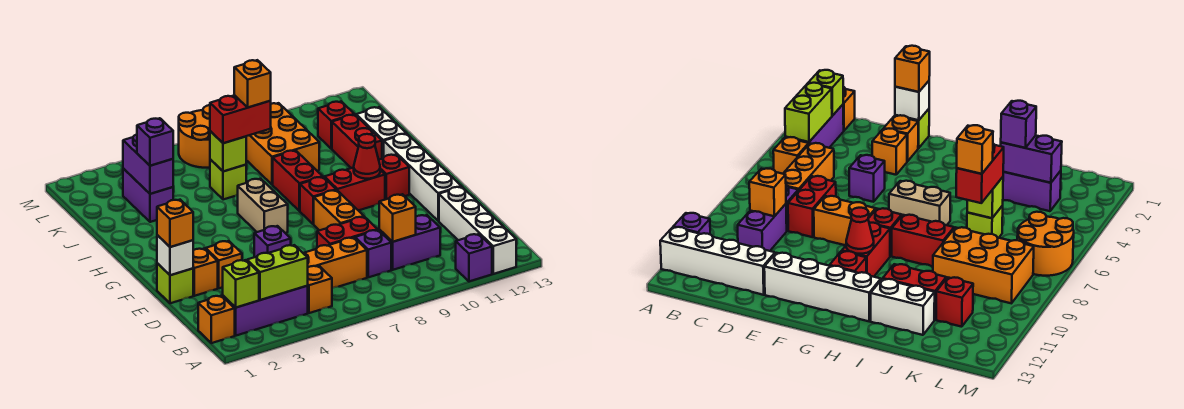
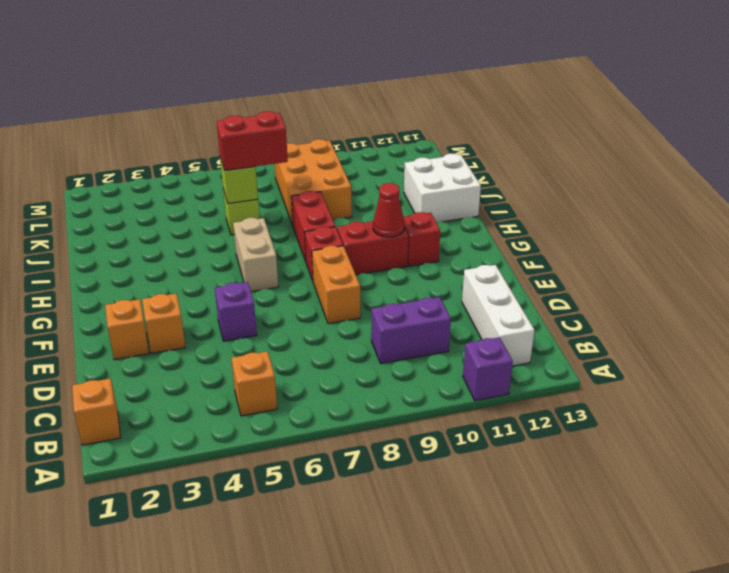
white 1x3 brick [462,265,534,366] -> white 1x4 brick [439,187,516,274]
white 2x2 brick [404,154,481,222] -> white 1x2 brick [356,107,406,159]
none -> purple 1x3 brick [223,286,308,336]
none -> orange 1x3 brick [303,238,367,288]
none -> purple 1x1 brick [355,230,391,277]
none -> red 1x2 brick [317,217,378,247]

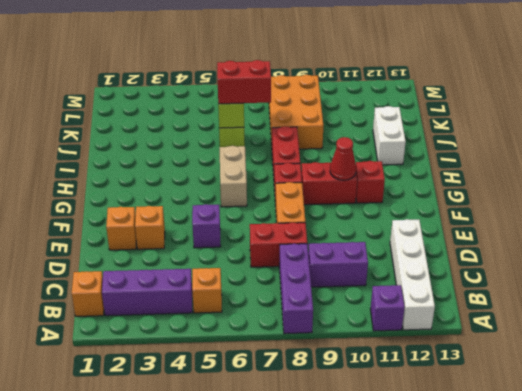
purple 1x3 brick [279,244,313,334] -> purple 1x1 brick [355,230,391,277]
none -> orange 1x3 brick [303,238,367,288]
none -> lime 1x1 brick [157,263,193,303]
none -> white 1x4 brick [384,134,461,221]
none -> red 1x2 brick [332,115,382,168]

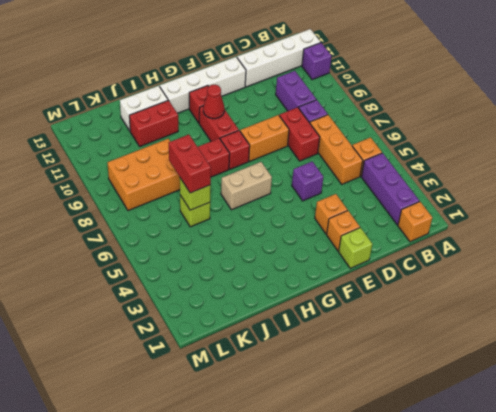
none -> purple 1x2 brick [123,169,173,222]
none -> red 1x1 brick [318,101,354,149]
none -> orange 2x2 round brick [179,105,210,168]
none -> lime 1x1 brick [223,260,259,307]

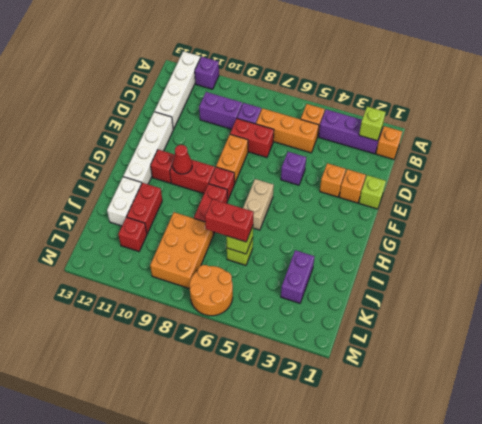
none -> lime 1x2 brick [247,245,308,300]
none -> orange 1x1 brick [379,194,416,242]
none -> white 1x1 brick [157,235,193,275]
none -> purple 1x2 brick [123,134,173,194]

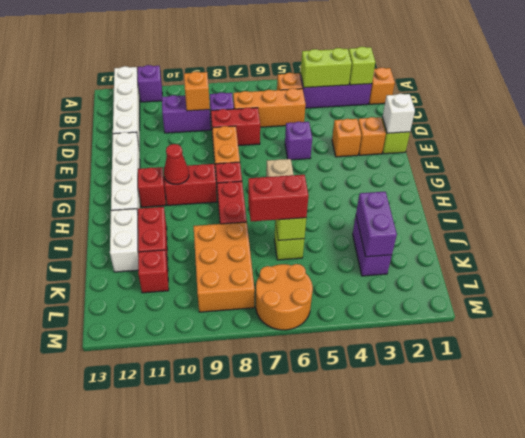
none -> orange 1x1 brick [157,200,193,247]
none -> purple 1x1 brick [137,118,173,166]
none -> orange 1x1 brick [234,60,271,108]

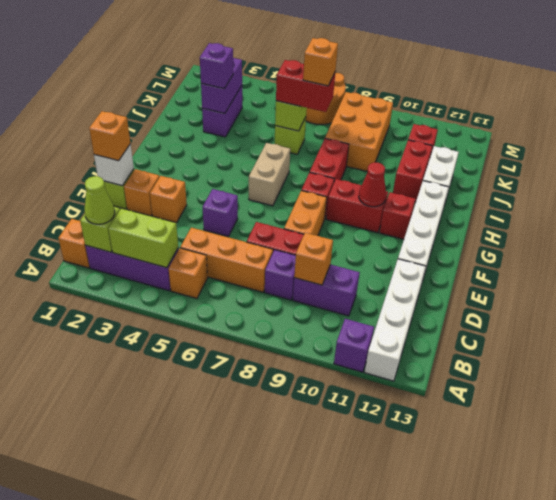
lime 1x1 cone [85,176,115,224] -> none

